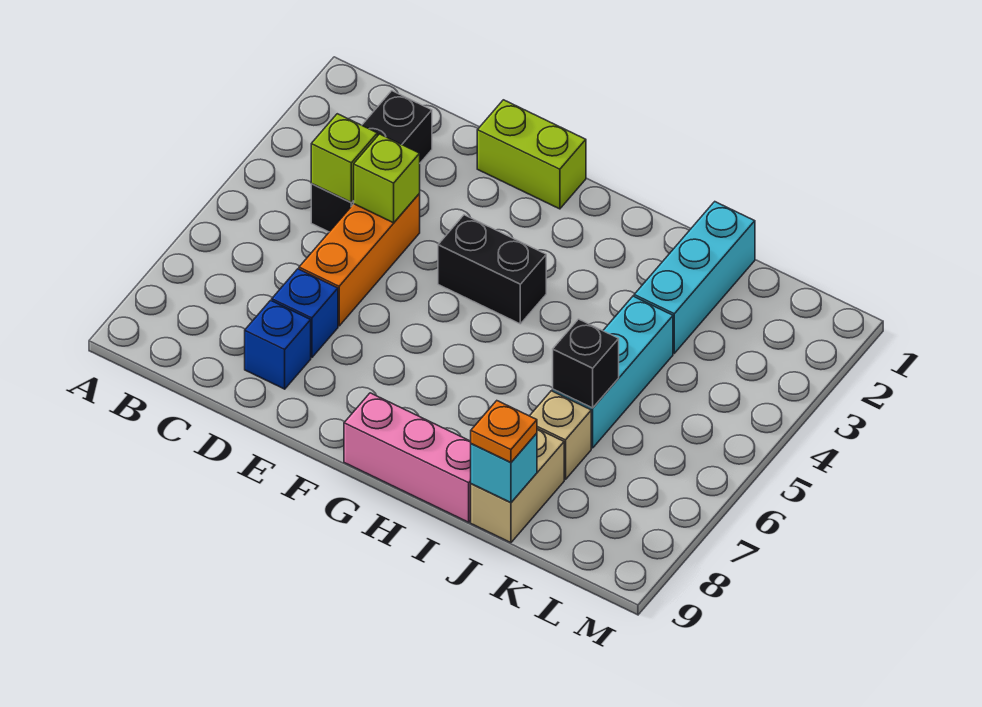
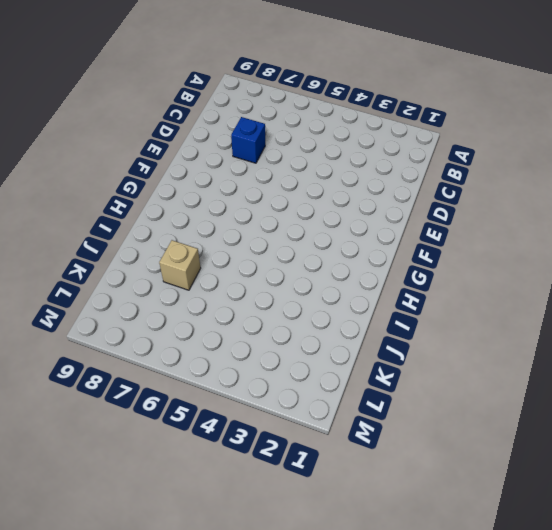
none -> black 1x3 brick [311,91,432,232]
none -> orange 1x3 brick [299,194,420,326]
none -> blue 1x1 brick [245,300,311,389]

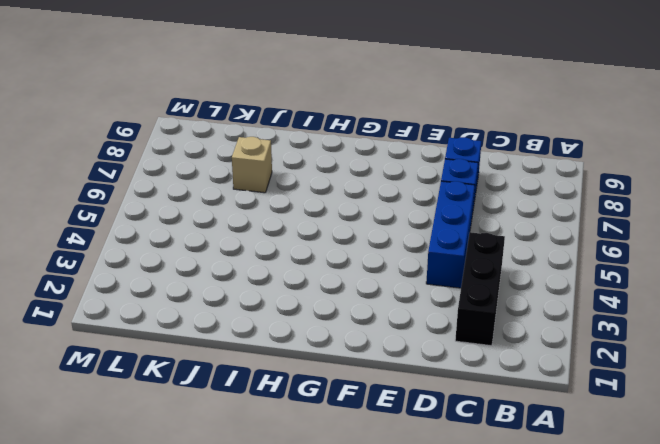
blue 1x3 brick [426,181,475,288] -> orange 1x3 brick [299,194,420,326]
none -> lime 1x2 brick [477,100,586,209]
none -> black 1x2 brick [438,215,546,324]
none -> pink 1x3 brick [344,393,471,522]

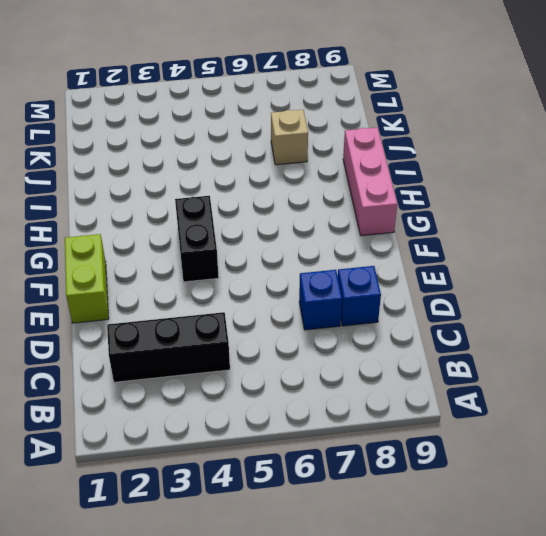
none -> orange 1x3 brick [299,194,420,326]
none -> cyan 1x3 brick [634,202,755,353]
none -> cyan 1x3 brick [553,296,673,448]

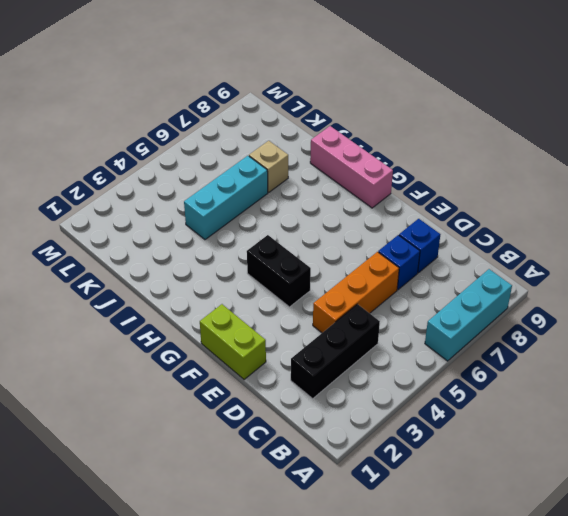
cyan 1x3 brick [425,269,512,361] -> cyan 1x3 brick moved to [634,202,755,353]
none -> tan 1x2 brick [471,429,564,543]
none -> lime 1x1 brick [311,114,377,203]
none -> lime 1x1 brick [353,134,420,223]

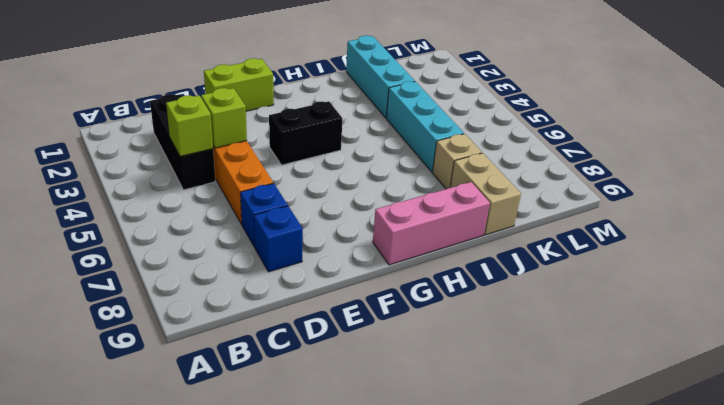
none -> black 1x1 brick [553,319,619,408]
none -> cyan 1x1 brick [471,433,537,503]
none -> orange 1x1 plate [471,401,537,463]

